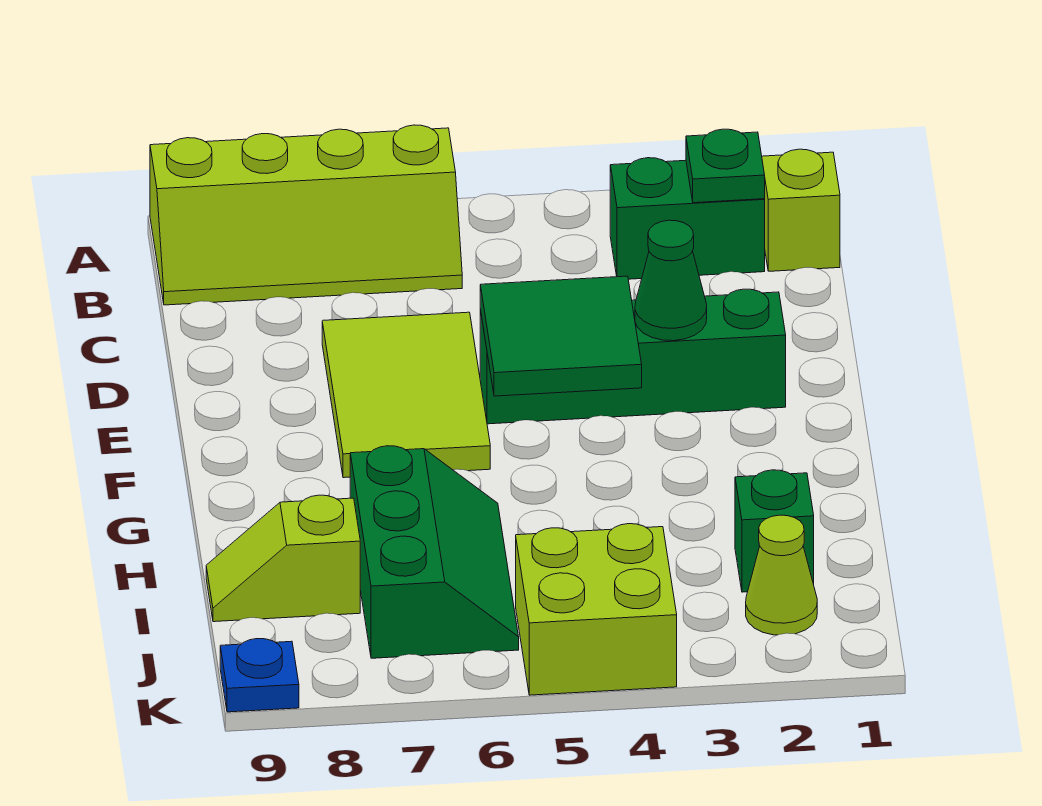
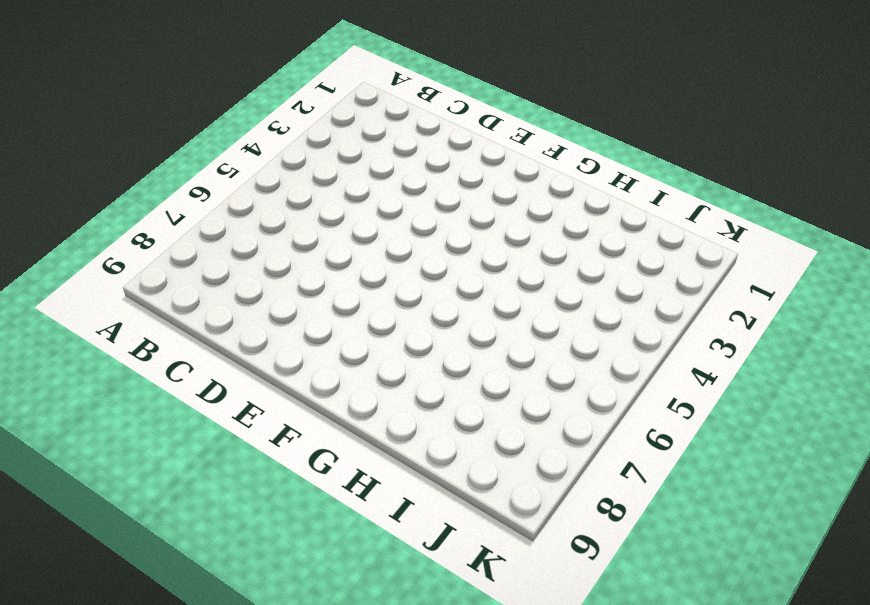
none -> lime 2x4 slope [150,125,462,305]
none -> lime 1x1 brick [762,149,840,271]
none -> green 1x2 brick [610,158,765,279]

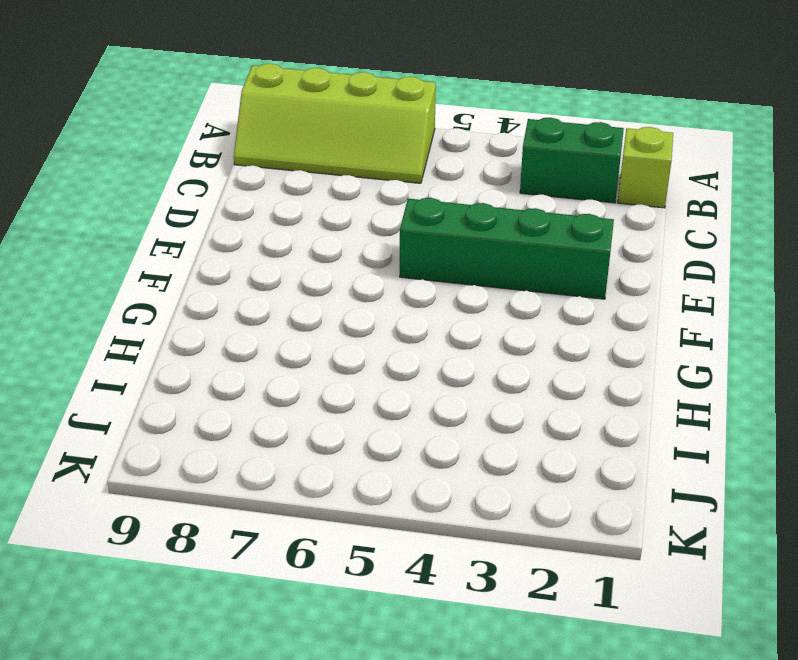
none -> lime 2x3 tile [322,312,490,478]
none -> green 2x3 slope [350,446,519,658]
none -> green 1x1 brick [735,470,814,592]

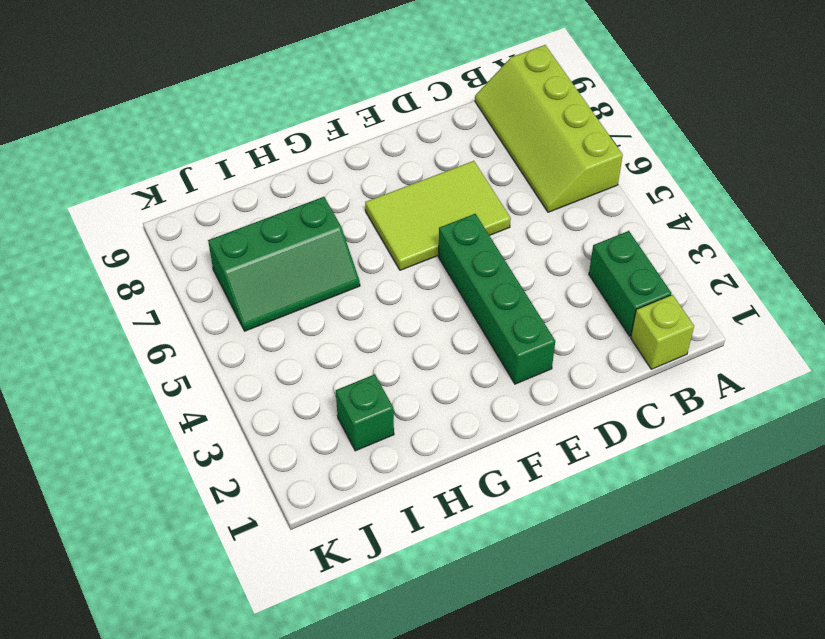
none -> lime 1x2 slope [206,495,360,622]
none -> lime 1x1 cone [746,515,817,635]
none -> lime 2x2 brick [516,524,677,695]

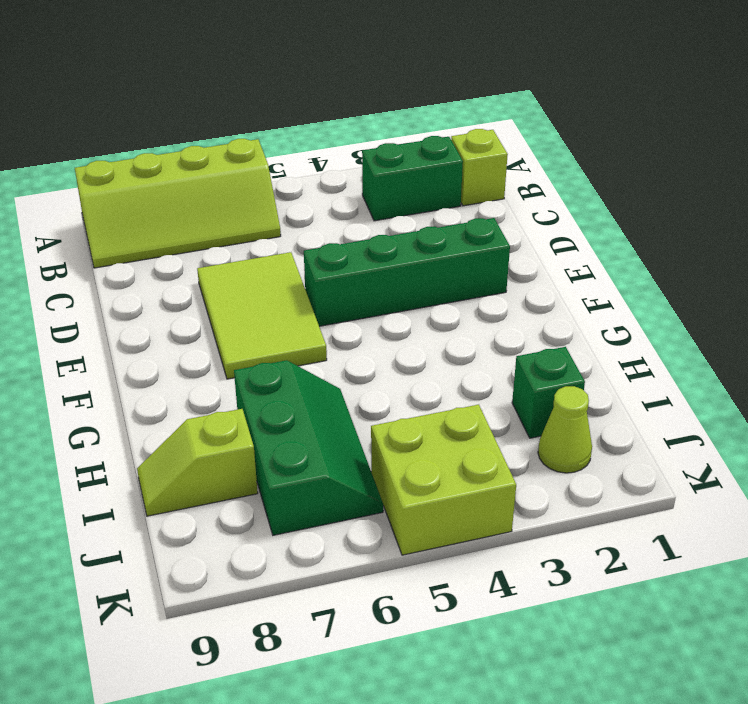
none -> blue 1x1 plate [220,639,299,712]
none -> green 1x1 plate [686,129,765,203]
none -> green 1x1 cone [635,220,707,341]

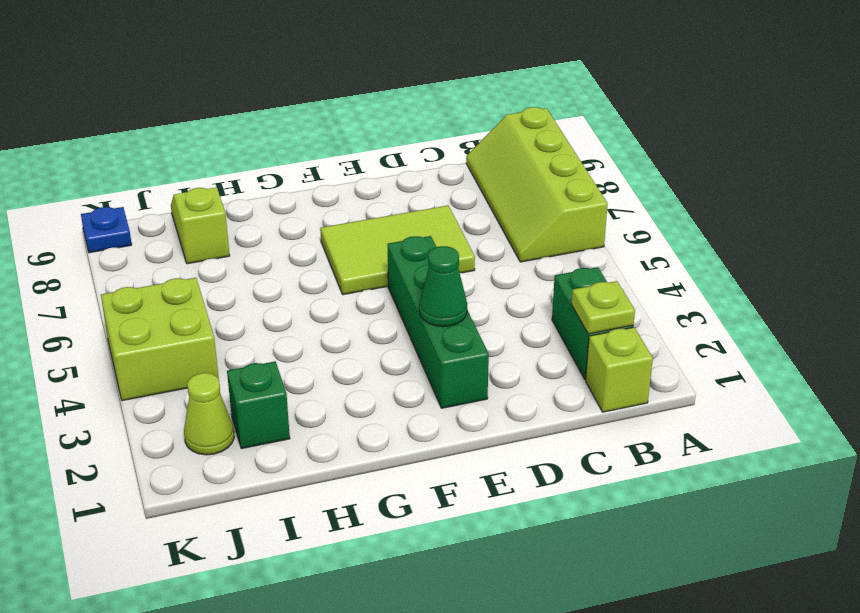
lime 1x1 plate [571,281,635,334] -> green 1x1 plate [686,129,765,203]
none -> green 2x3 slope [350,446,519,658]
none -> green 2x2 tile [480,276,642,396]

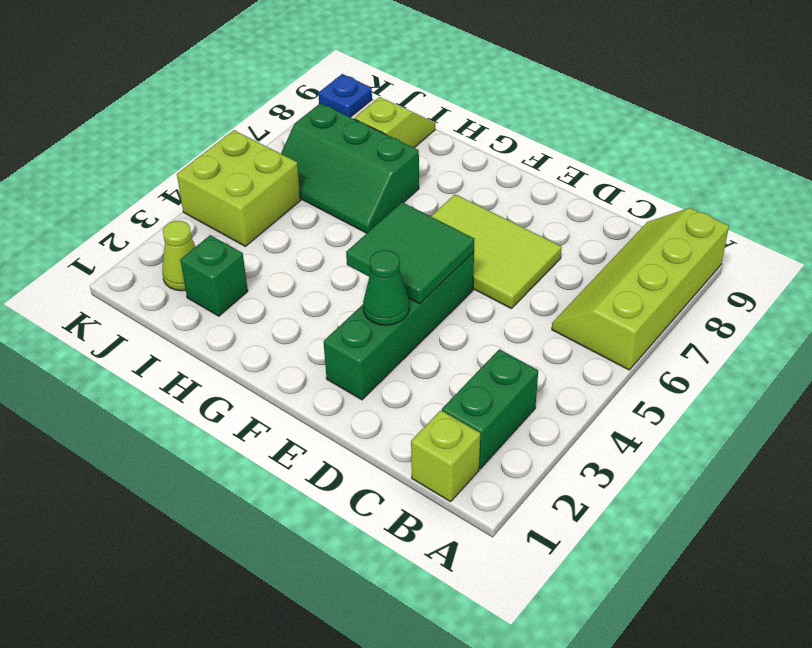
none -> green 1x1 plate [686,129,765,203]

